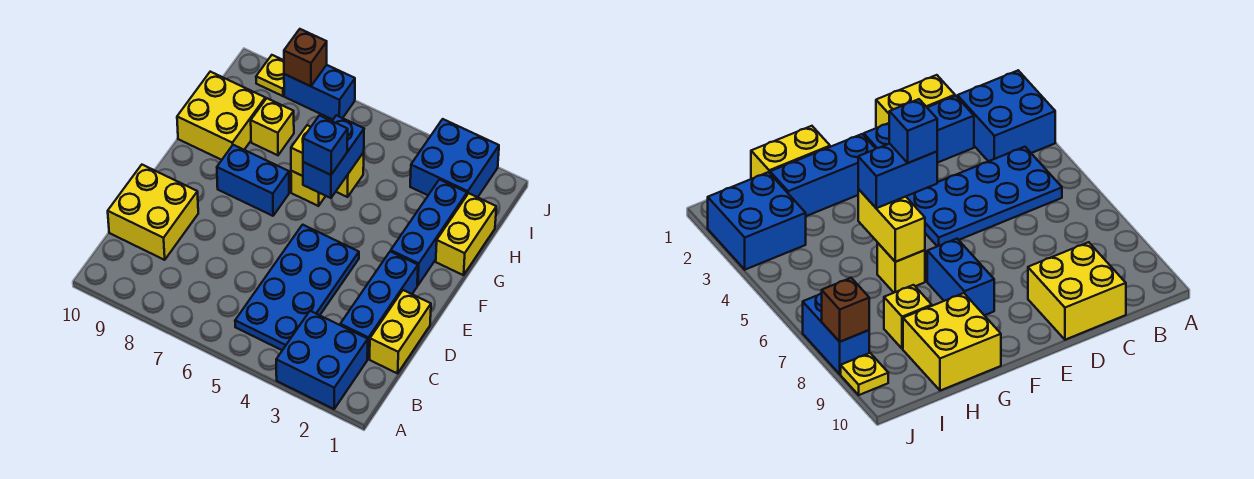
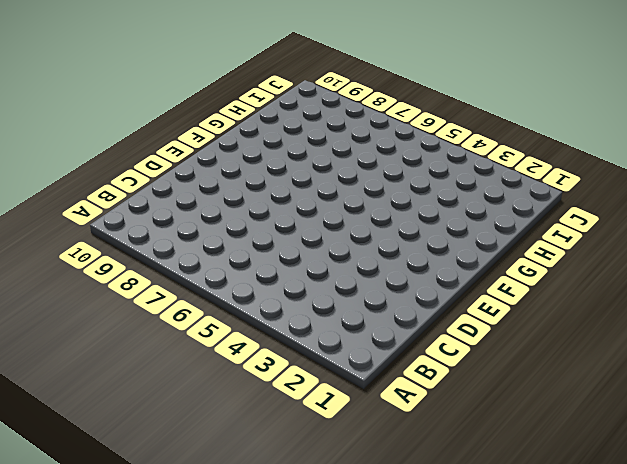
none -> blue 2x2 brick [276,311,368,409]
none -> blue 2x4 plate [235,225,359,350]
none -> yellow 1x2 brick [370,290,431,373]

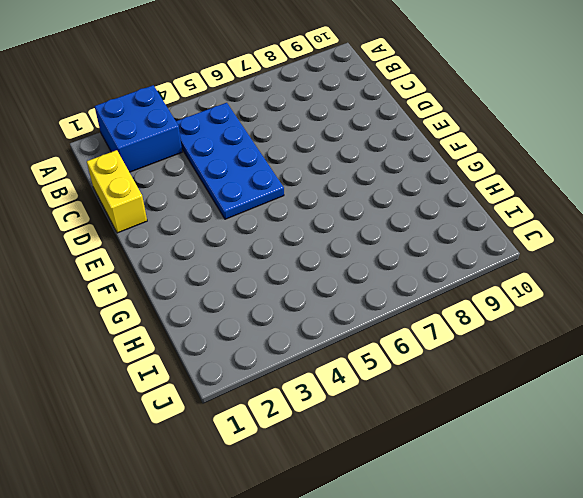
none -> blue 1x3 brick [340,251,418,359]
none -> yellow 2x2 brick [108,165,198,260]
none -> blue 1x3 brick [391,180,467,285]

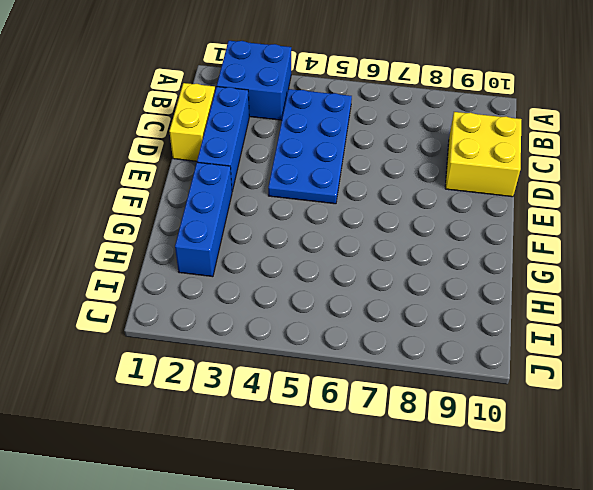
none -> blue 1x2 brick [217,145,289,216]
none -> yellow 1x2 brick [436,193,496,275]
none -> yellow 1x1 brick [291,171,325,206]

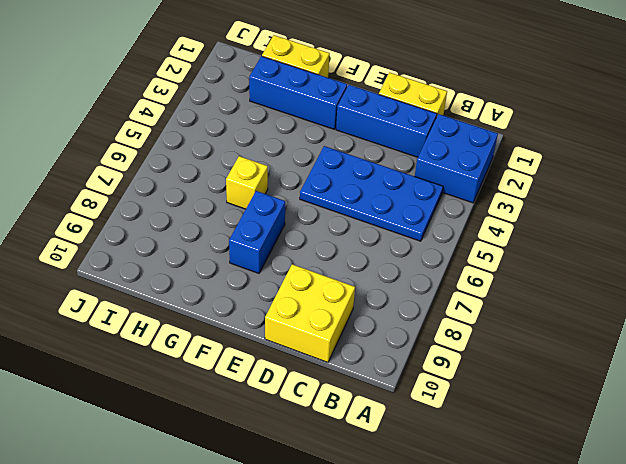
none -> yellow 2x2 brick [177,72,265,160]
none -> yellow 1x1 brick [251,98,294,155]
none -> blue 2x2 brick [410,119,499,197]

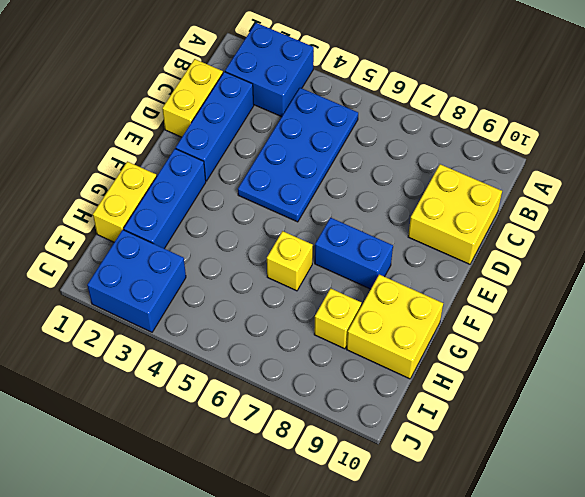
none -> blue 1x2 brick [284,65,355,120]
none -> yellow 1x1 plate [256,55,284,96]
none -> yellow 1x2 brick [291,125,364,197]

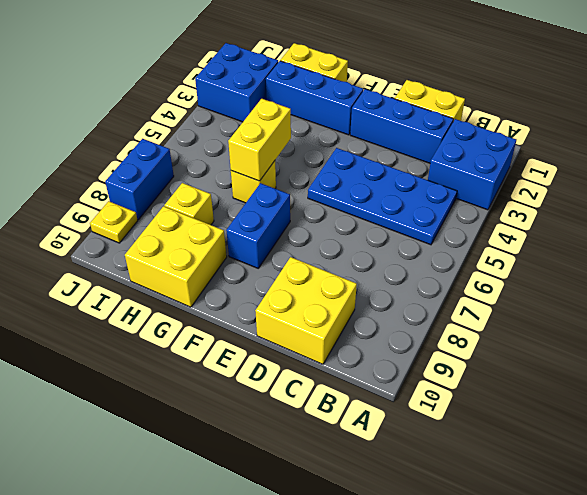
none -> brown 1x1 brick [284,29,327,86]
none -> blue 1x2 brick [303,115,364,198]
none -> blue 1x1 brick [303,115,348,175]

